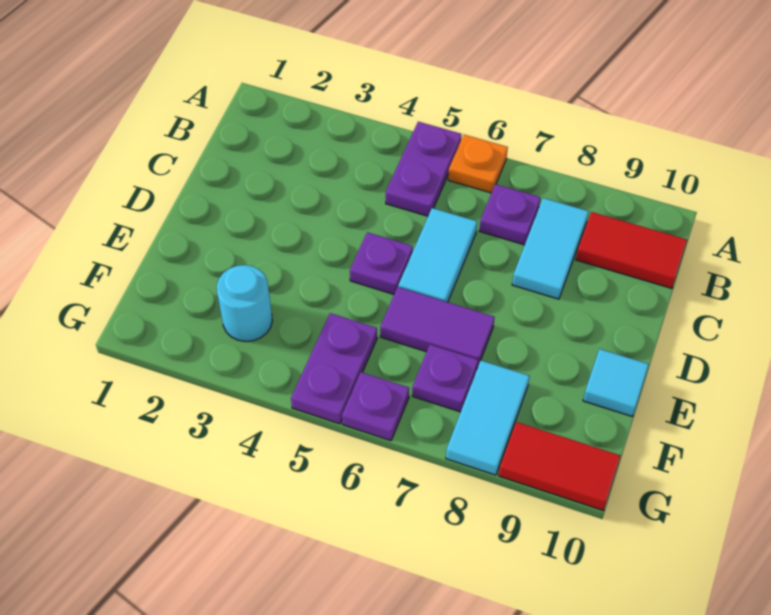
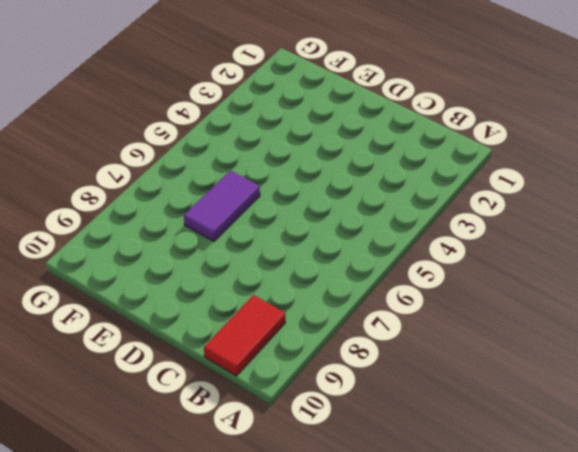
none -> purple 1x2 plate [386,122,461,216]
none -> orange 1x1 plate [448,135,508,193]
none -> purple 1x1 plate [479,184,540,245]

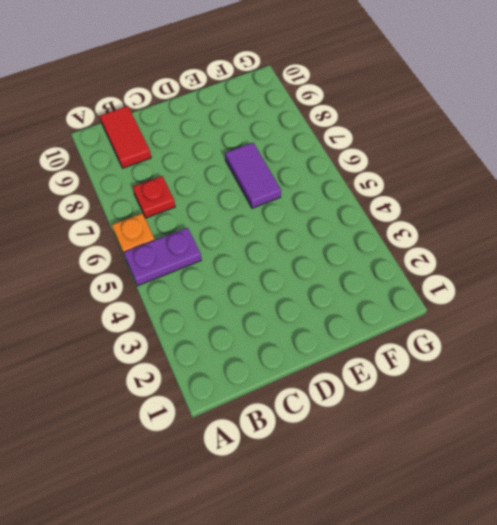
red 1x1 plate [133,176,175,218] -> purple 1x1 plate [479,184,540,245]
none -> cyan 1x2 tile [512,198,589,299]
none -> cyan 1x2 tile [398,208,477,302]
none -> purple 1x1 plate [350,232,413,294]

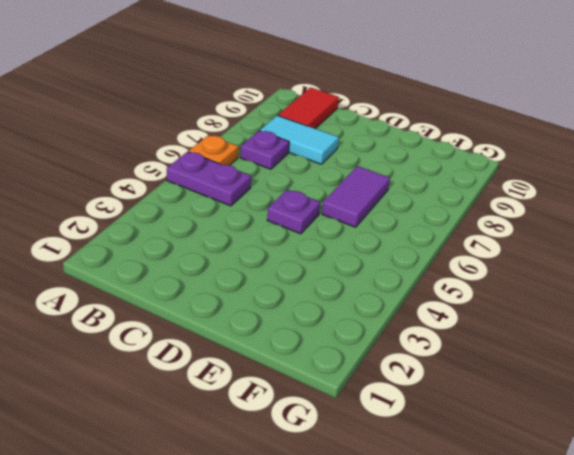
none -> cyan 1x2 tile [398,208,477,302]
none -> cyan 1x1 tile [583,349,649,417]
none -> cyan 1x1 round brick [217,265,272,342]

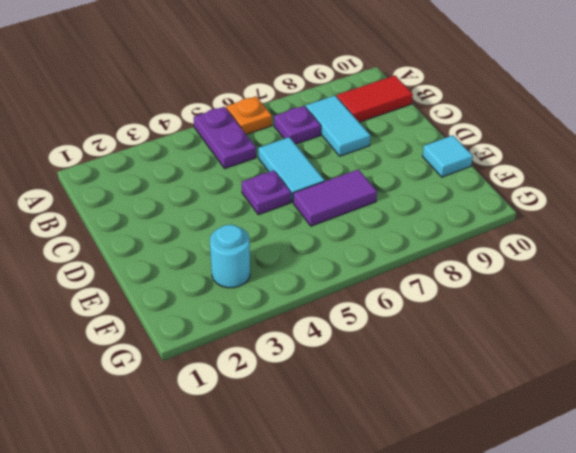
none -> purple 1x2 plate [291,313,377,424]
none -> purple 1x1 plate [412,345,478,412]
none -> cyan 1x2 tile [446,361,530,475]

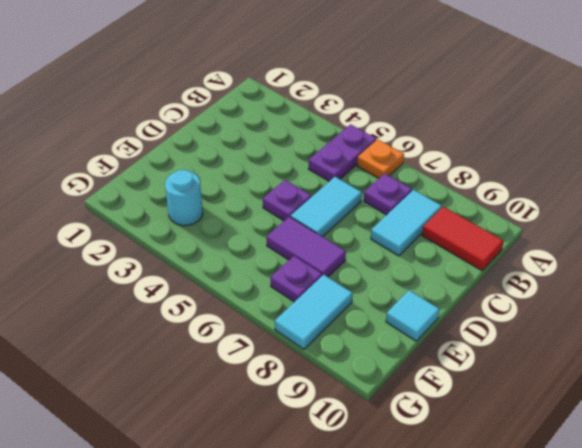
none -> purple 1x2 plate [291,313,377,424]
none -> purple 1x1 plate [342,372,409,441]
none -> red 1x2 tile [499,422,621,511]

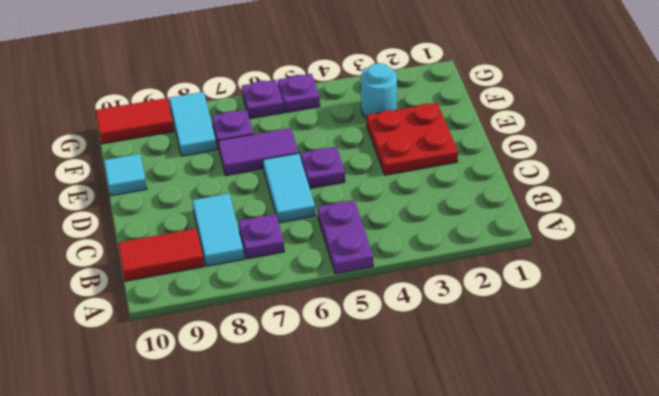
red 2x2 plate [367,103,458,175] -> none
purple 1x1 plate [278,74,320,112] -> purple 1x2 plate [291,313,377,424]
none -> orange 1x1 plate [448,135,508,193]

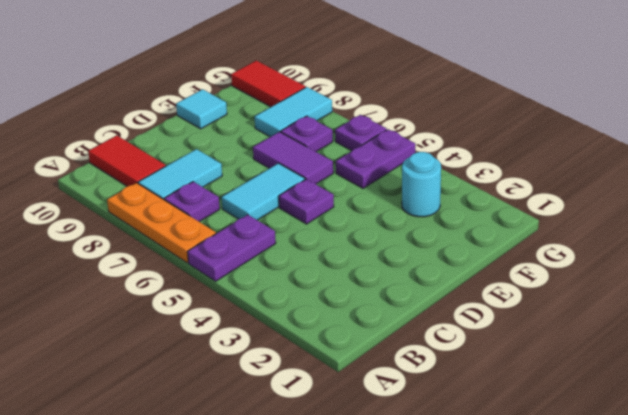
orange 1x3 plate [107,183,216,263] -> orange 1x1 plate [448,135,508,193]

